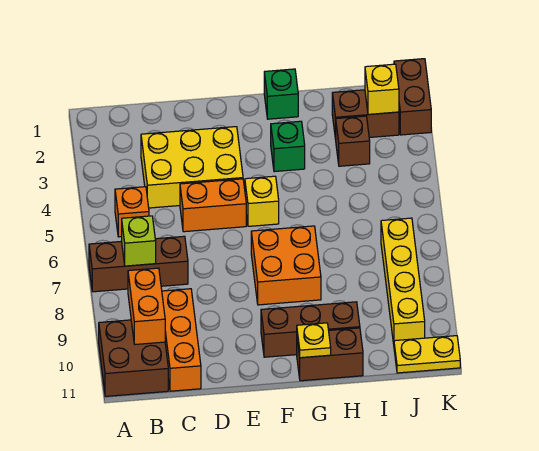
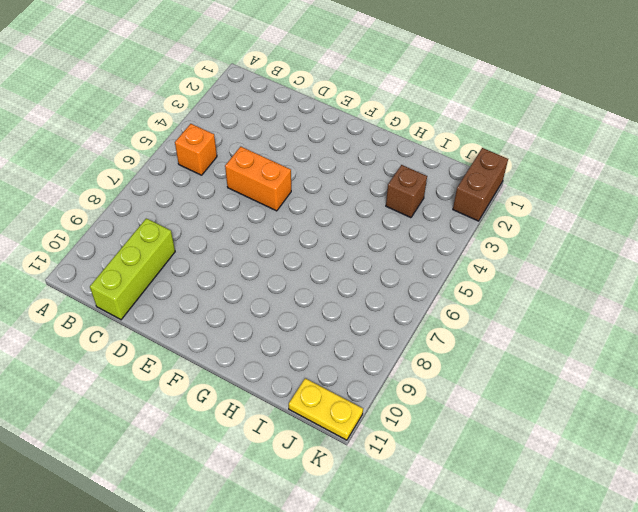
lime 1x3 brick [90,218,175,320] -> orange 1x3 brick [162,289,201,391]
none -> brown 1x3 brick [89,236,188,292]
none -> brown 2x2 brick [99,320,168,396]
none -> yellow 2x3 brick [141,127,243,208]

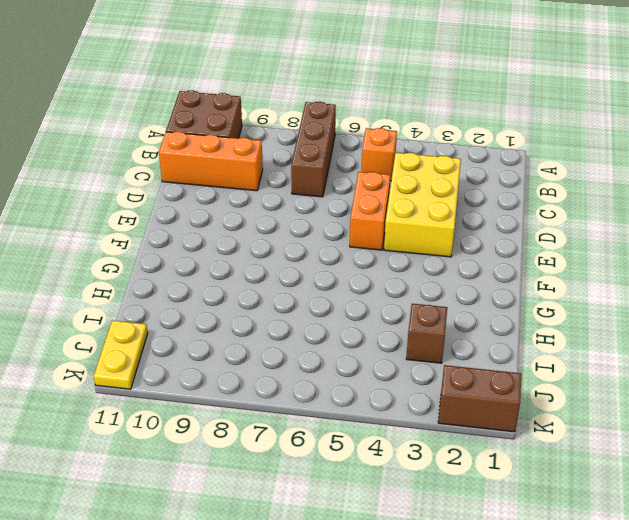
none -> yellow 1x1 brick [245,176,279,226]
none -> orange 2x2 brick [251,226,321,305]
none -> brown 1x3 brick [261,302,360,357]

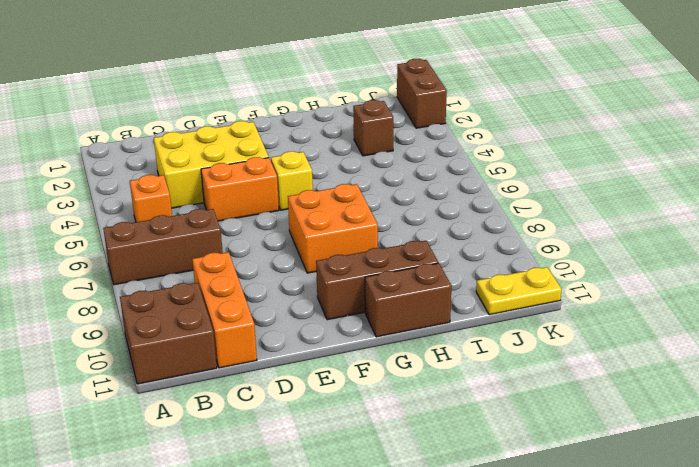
none -> green 1x1 brick [264,69,298,119]
none -> green 1x1 brick [271,121,305,172]
none -> brown 1x2 brick [332,90,399,139]

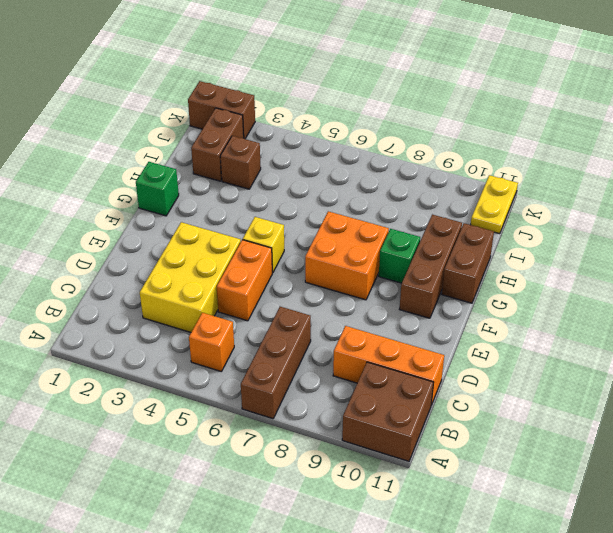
green 1x1 brick [379,229,420,283] -> green 1x1 brick moved to [271,121,305,172]
none -> yellow 1x4 brick [381,218,425,344]
none -> lime 1x1 brick [122,216,156,266]
none -> orange 1x2 brick [128,268,165,344]

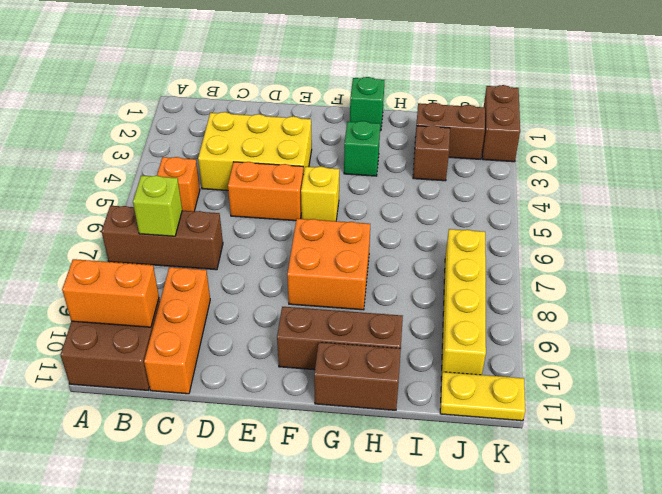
orange 1x2 brick [62,259,159,327] -> orange 1x2 brick turned to [128,268,165,344]
none -> yellow 1x1 plate [297,323,331,358]
none -> yellow 1x1 brick [365,64,399,114]

